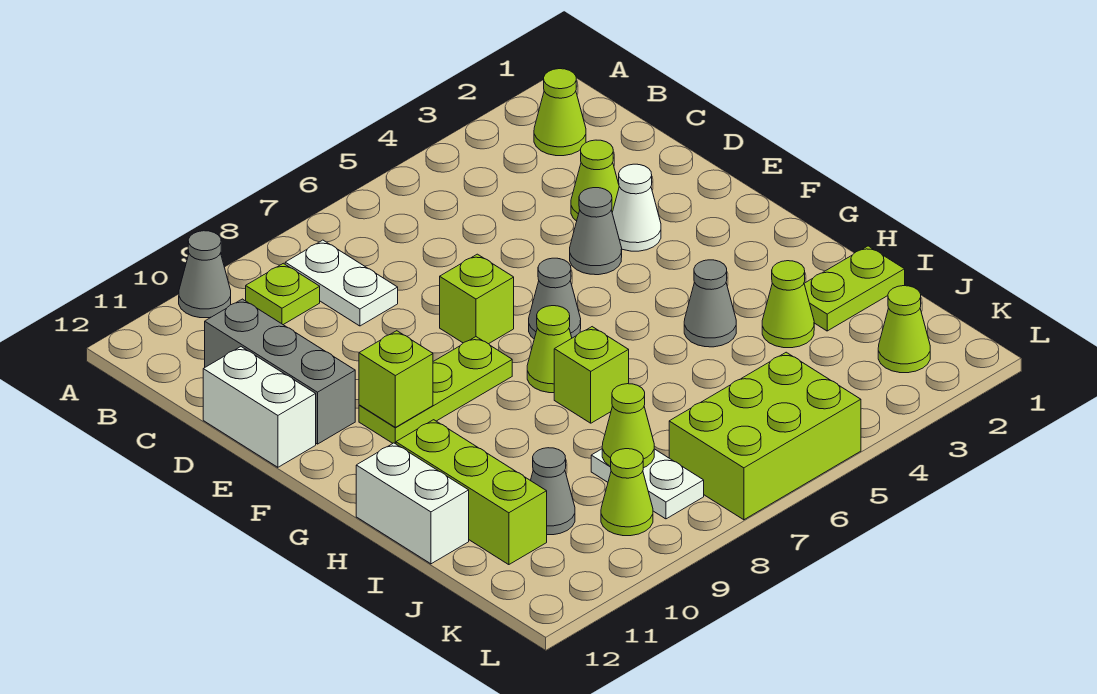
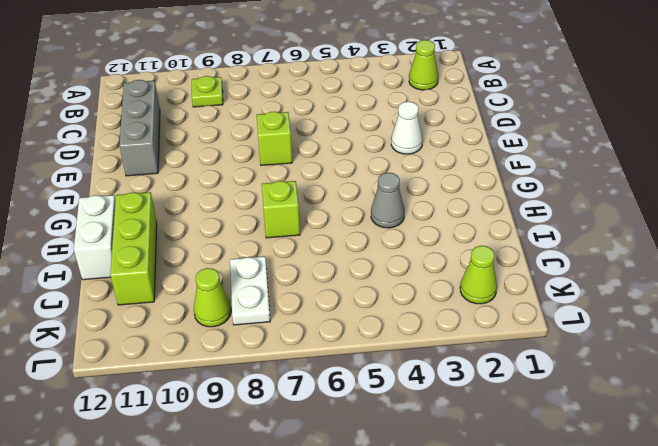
none -> grey 1x1 cone [179,231,231,318]
none -> white 1x2 plate [285,240,398,326]
none -> lime 1x1 cone [571,140,619,221]

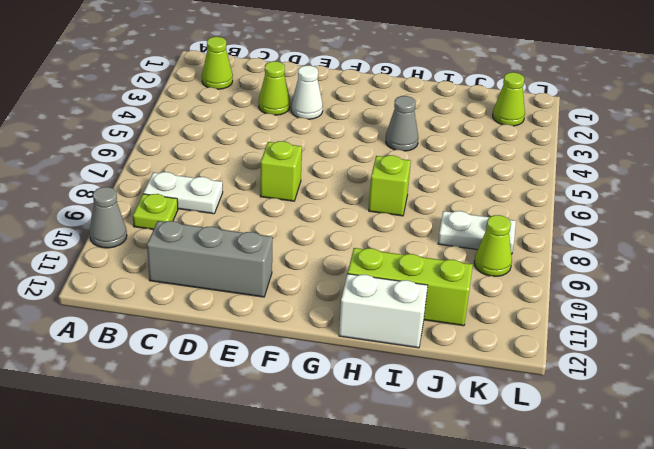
none -> white 1x2 brick [203,347,316,467]
none -> grey 1x1 cone [570,188,622,275]
none -> grey 1x1 cone [529,258,581,339]

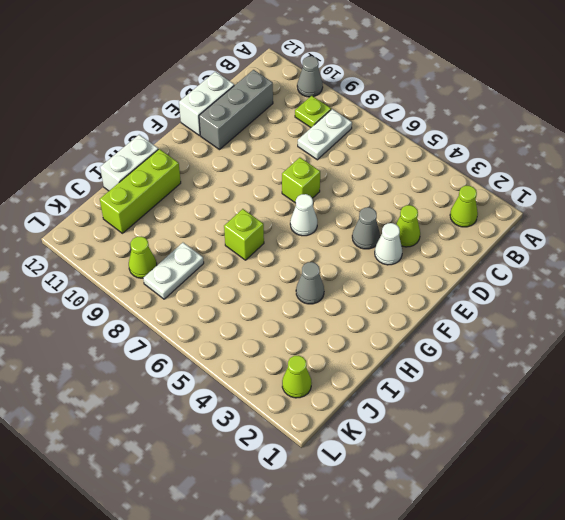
white 1x1 cone [290,194,317,236] -> grey 1x1 cone [529,258,581,339]
none -> lime 1x3 plate [359,337,512,444]
none -> lime 1x1 cone [527,306,572,393]
none -> lime 1x2 plate [804,246,905,331]

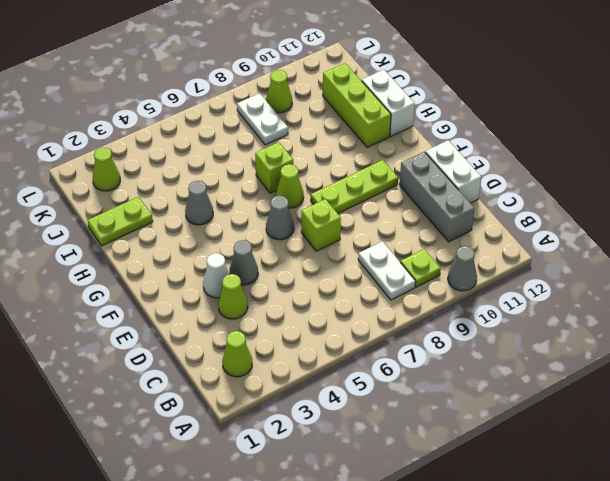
none -> lime 1x1 cone [762,261,814,348]
none -> grey 1x1 cone [530,448,575,535]
none -> lime 2x3 brick [669,352,861,520]

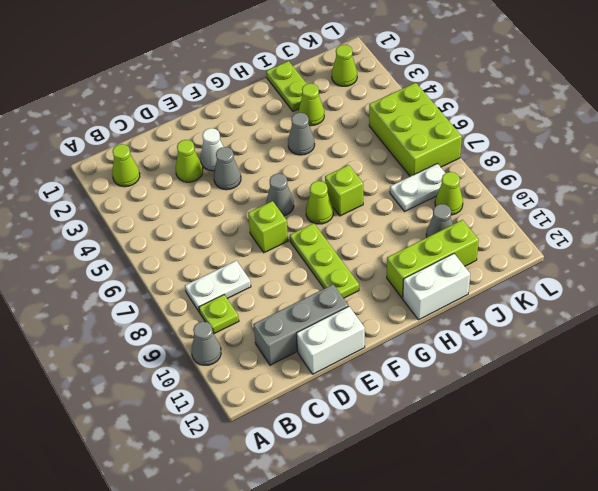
none -> lime 1x1 brick [359,331,433,427]
none -> lime 1x1 cone [602,384,654,468]

